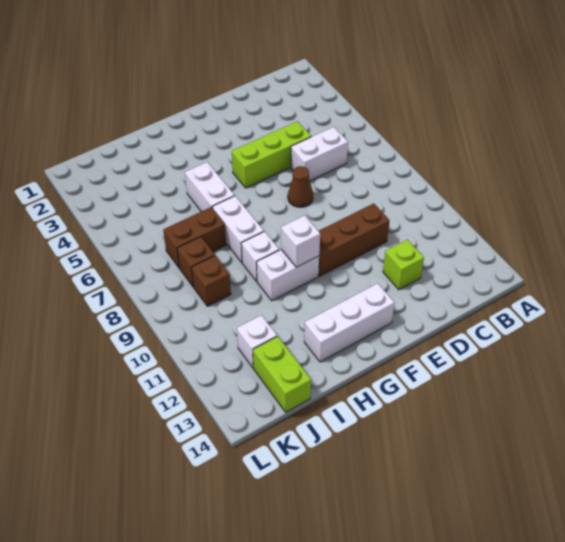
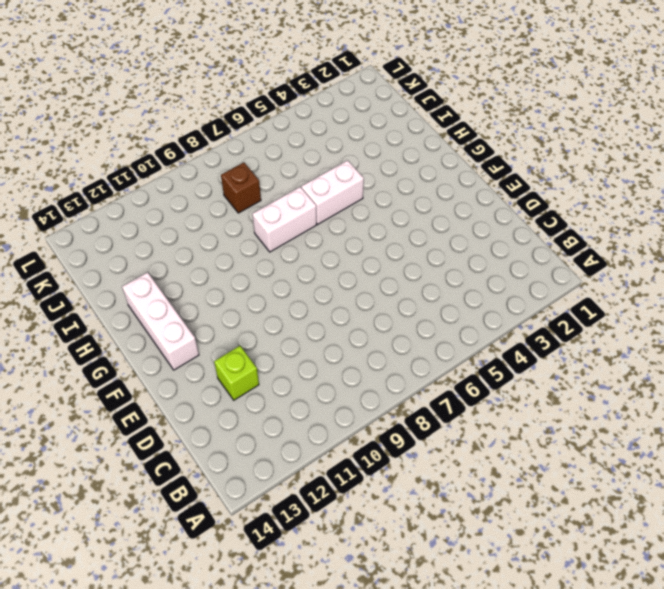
none -> white 1x2 brick [291,127,348,181]
none -> lime 1x3 brick [232,121,311,188]
none -> brown 1x3 brick [318,203,390,276]

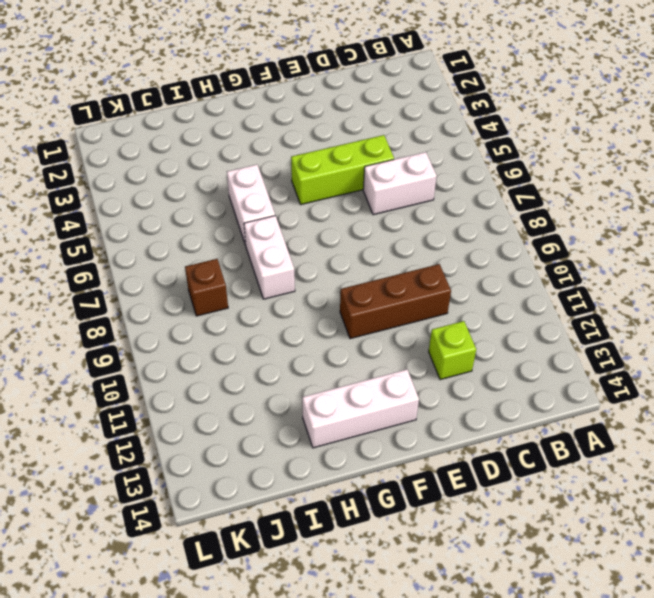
none -> brown 1x1 cone [288,166,313,207]
none -> white 1x2 brick [257,250,319,301]
none -> white 1x1 brick [241,232,279,281]

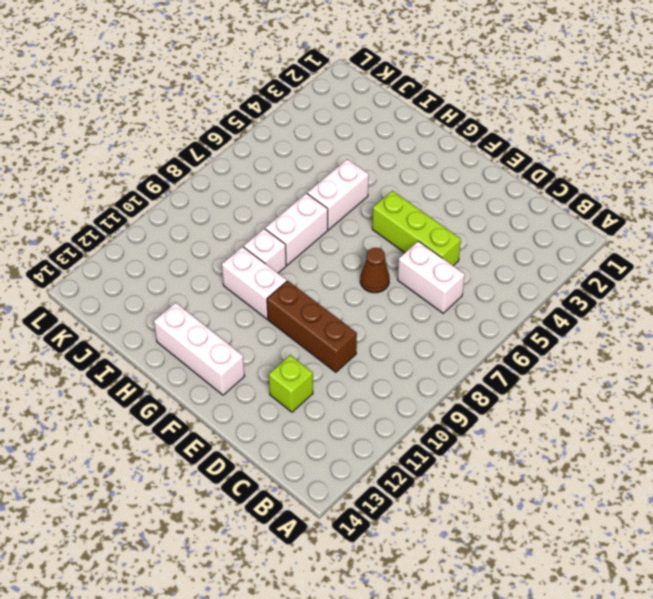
none -> brown 1x2 brick [163,207,226,268]
none -> brown 1x1 brick [177,237,215,287]
none -> brown 1x1 brick [191,256,231,306]

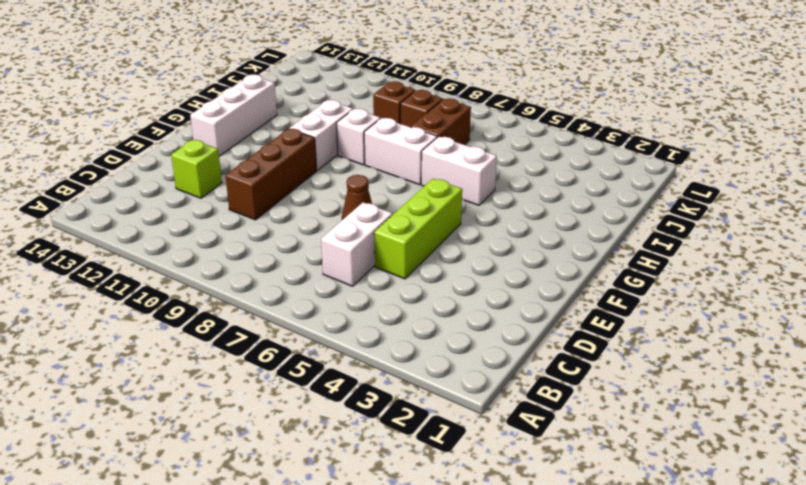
none -> white 1x1 brick [237,315,277,368]
none -> lime 1x2 brick [253,336,311,412]
none -> white 1x1 brick [281,216,320,267]

